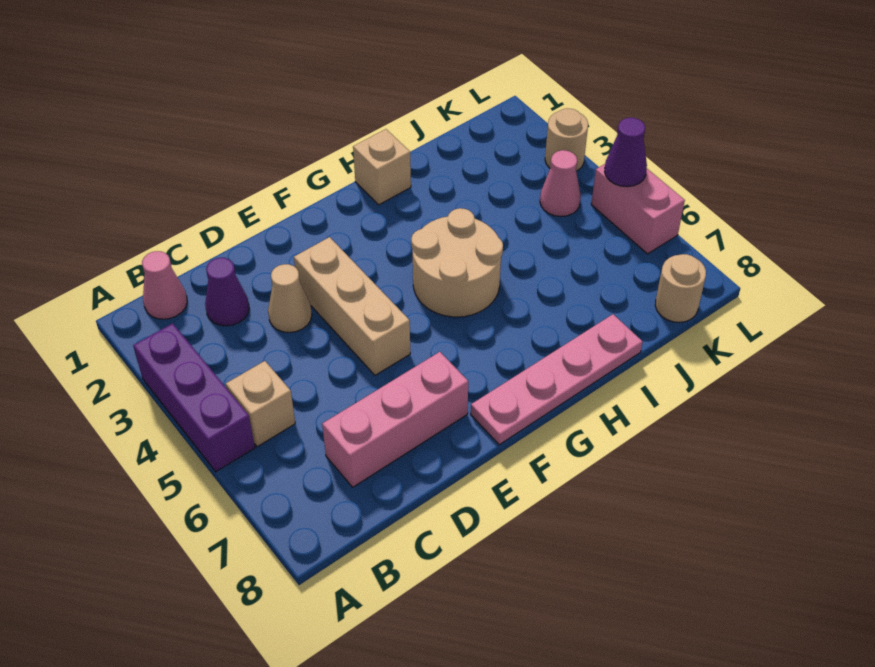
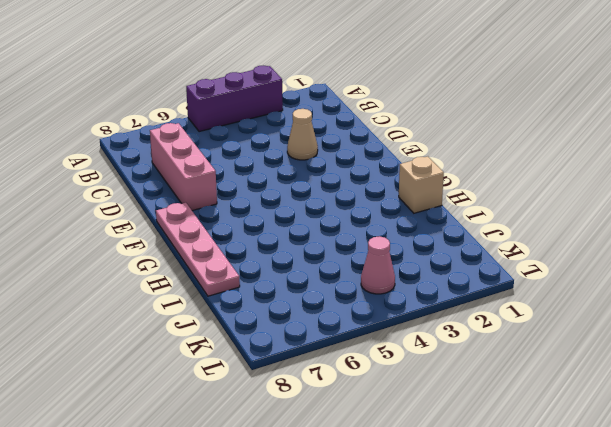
none -> pink 1x1 cone [142,251,187,319]
none -> tan 1x1 brick [226,361,295,447]
none -> purple 1x1 cone [205,258,249,326]

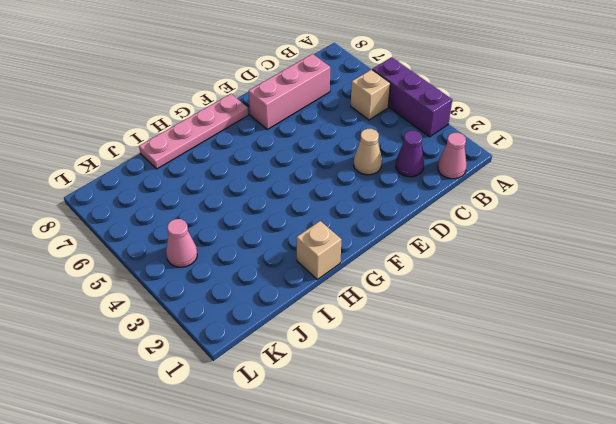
none -> tan 1x3 brick [294,237,410,375]
none -> tan 2x2 round brick [411,208,503,317]
none -> tan 1x1 round brick [655,254,706,322]

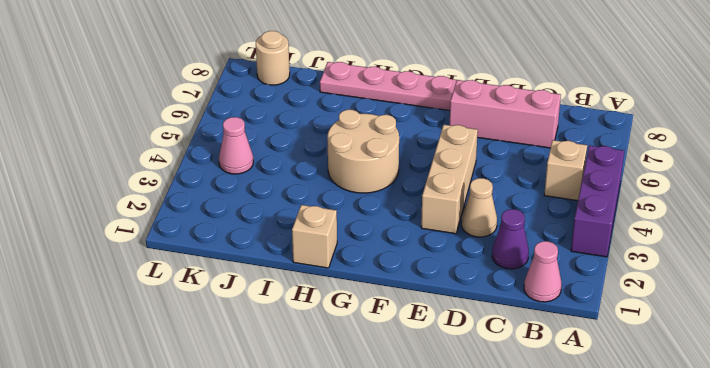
none -> tan 1x1 round brick [545,108,588,171]
none -> pink 1x2 brick [591,164,685,254]
none -> purple 1x1 cone [605,118,647,187]

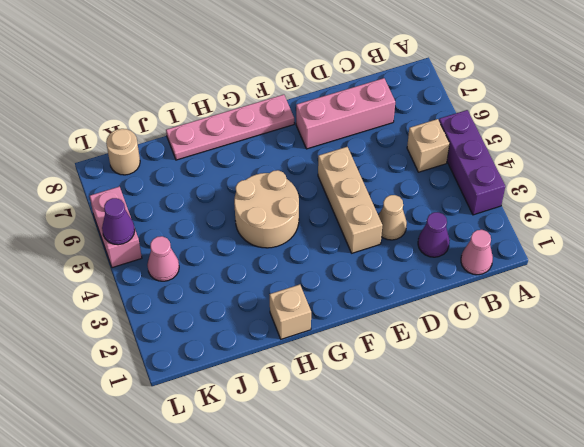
none -> tan 1x1 round brick [545,108,588,171]

